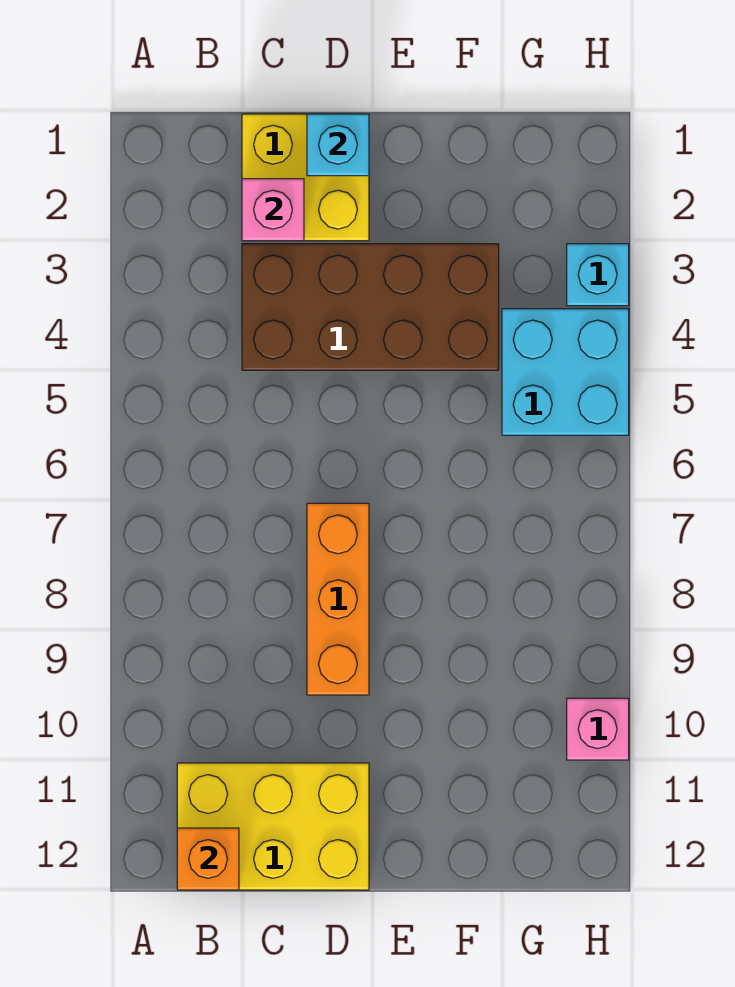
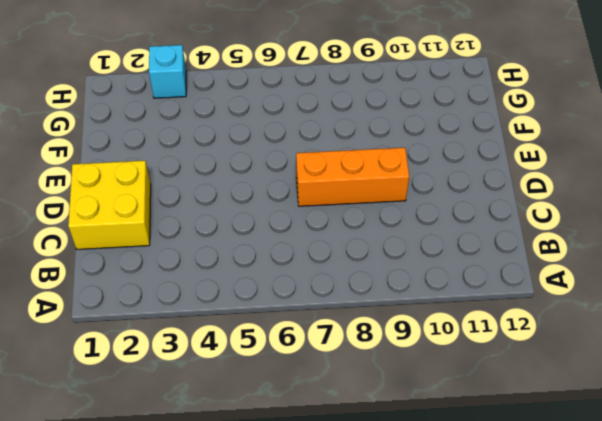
none -> yellow 2x3 brick [177,763,369,890]
none -> brown 2x4 brick [242,244,499,370]

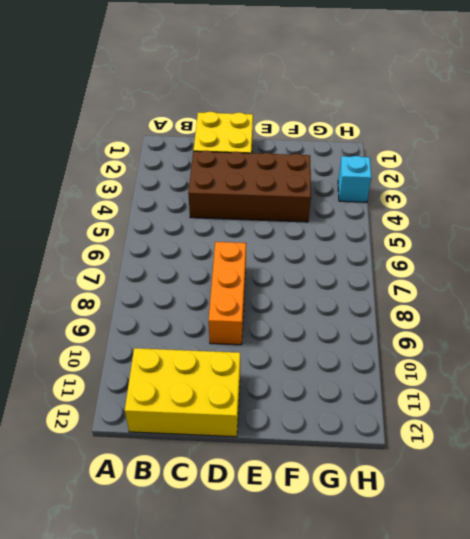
none -> cyan 2x2 brick [502,309,629,435]
none -> pink 1x1 brick [567,698,629,760]

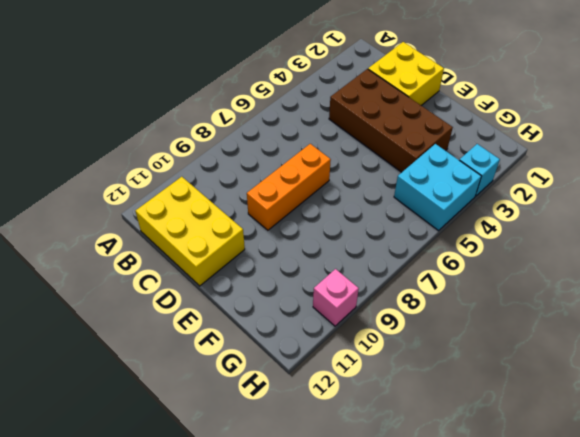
none -> orange 1x1 brick [177,828,239,890]
none -> pink 1x1 brick [242,179,304,241]

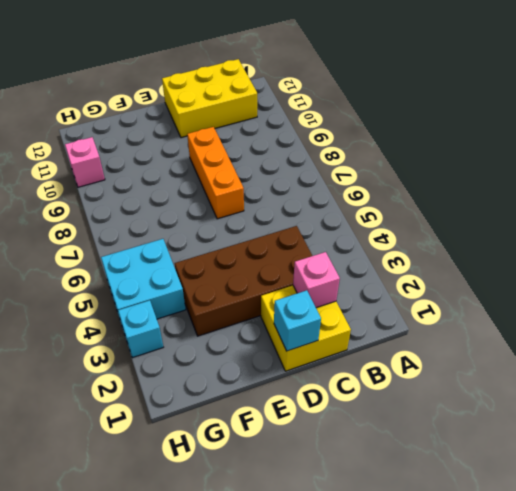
none -> orange 1x1 brick [177,828,239,890]

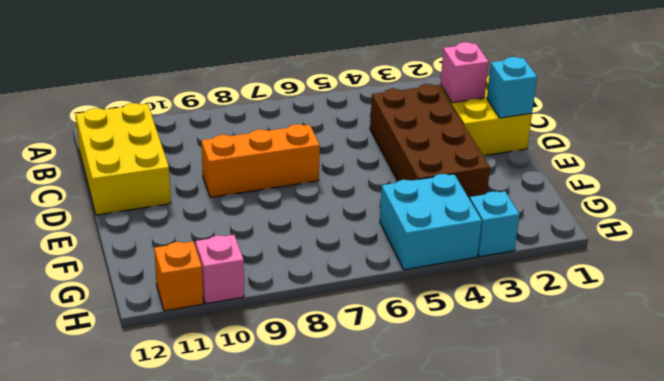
orange 1x1 brick [154,241,203,311] -> orange 1x1 brick moved to [177,828,239,890]

